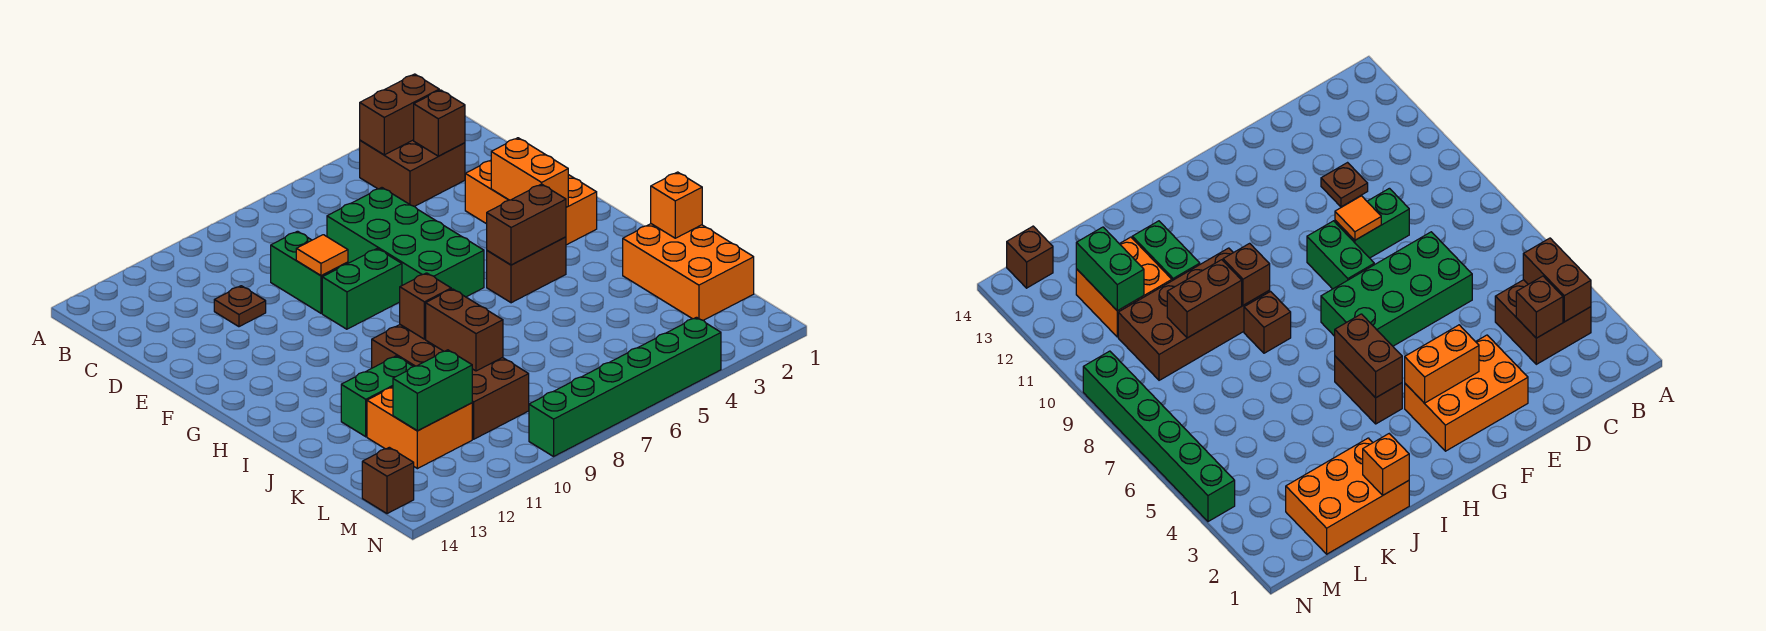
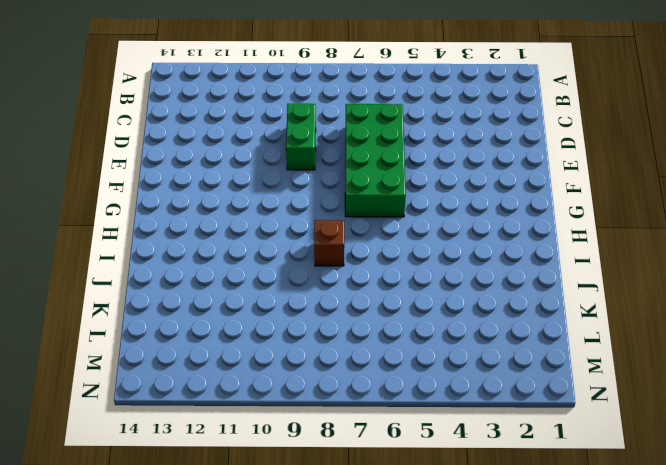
none -> brown 2x2 brick [360,140,465,206]
none -> brown 1x1 plate [214,286,266,327]
none -> orange 2x3 brick [465,160,597,245]

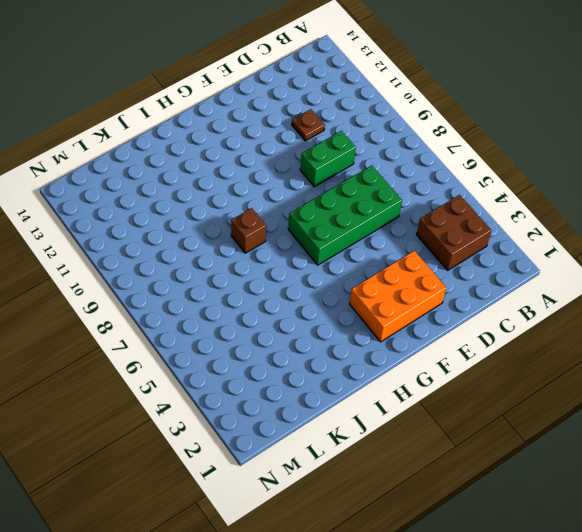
none -> green 1x2 brick [322,249,402,329]
none -> brown 1x2 brick [487,237,566,303]
none -> brown 2x4 brick [372,325,529,439]

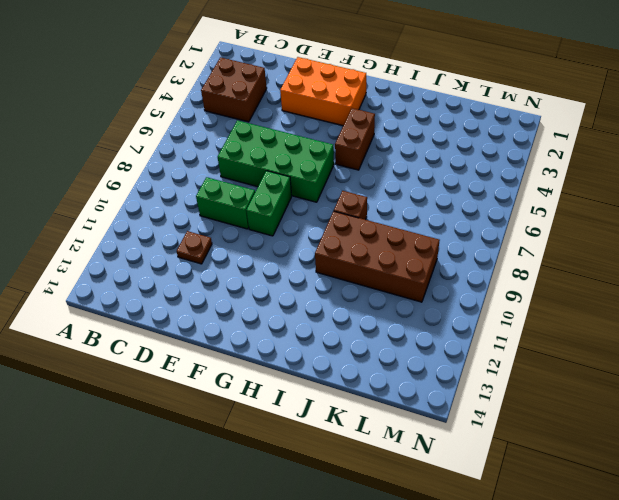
none -> orange 2x3 brick [623,224,754,320]
none -> green 1x2 brick [341,356,413,437]
none -> orange 2x2 brick [367,387,472,469]

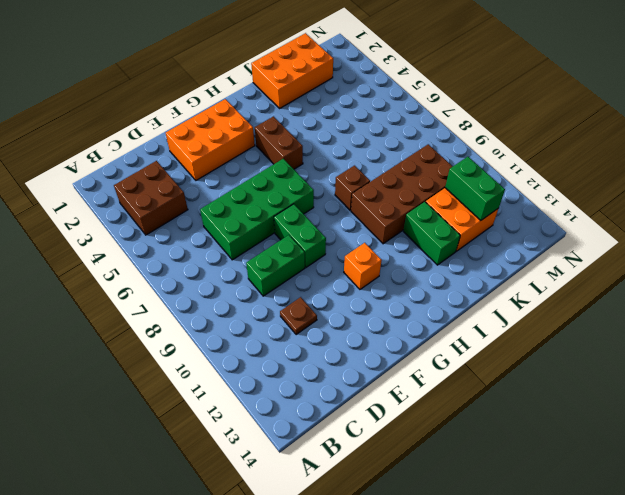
orange 1x1 brick [344,243,382,289] -> orange 1x1 brick moved to [651,172,702,238]
none -> brown 1x1 brick [362,447,414,514]
none -> green 1x6 brick [529,317,721,456]
none -> brown 1x2 brick [360,74,439,155]

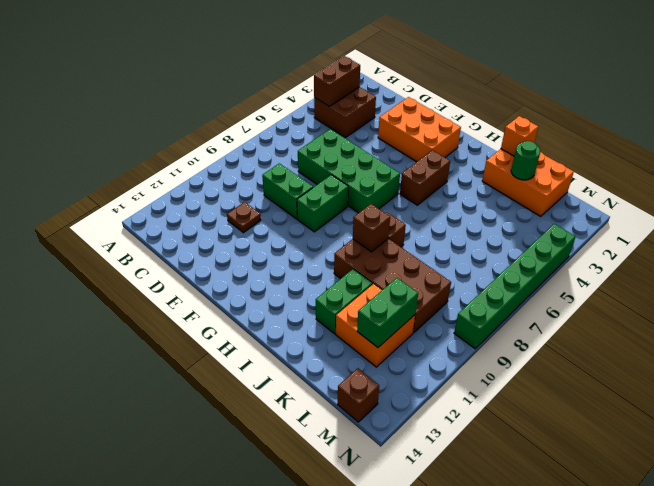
green 1x1 round brick [511,141,540,180] -> none
none -> brown 1x1 brick [414,90,465,156]
none -> orange 1x1 tile [296,235,348,276]
none -> orange 1x2 brick [491,138,568,207]

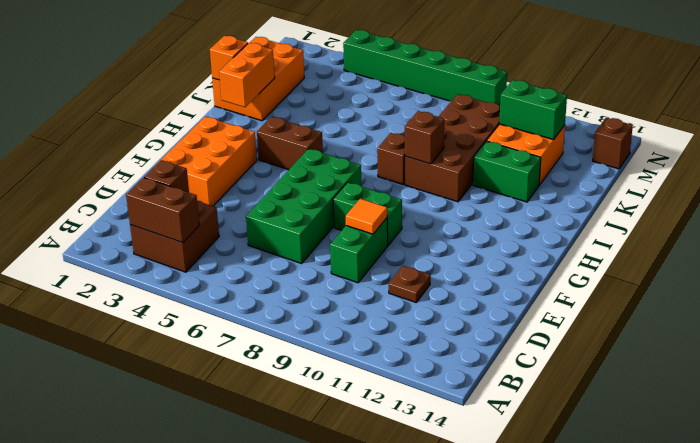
orange 1x2 brick [219,43,275,107] -> orange 1x2 brick moved to [491,138,568,207]
none -> brown 1x2 brick [487,184,566,265]
none -> brown 1x2 brick [426,289,503,371]

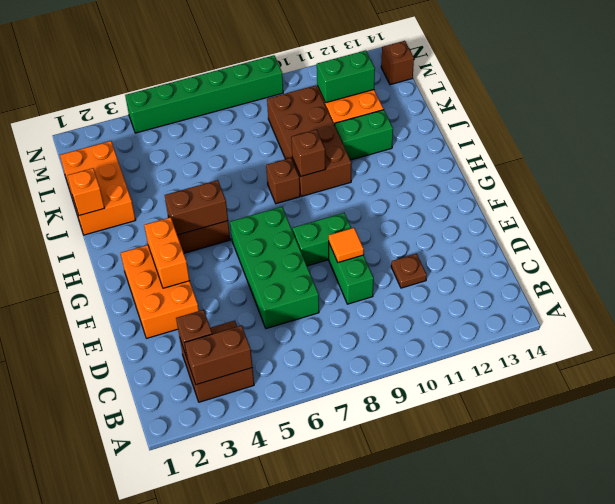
none -> brown 1x2 brick [426,289,503,371]

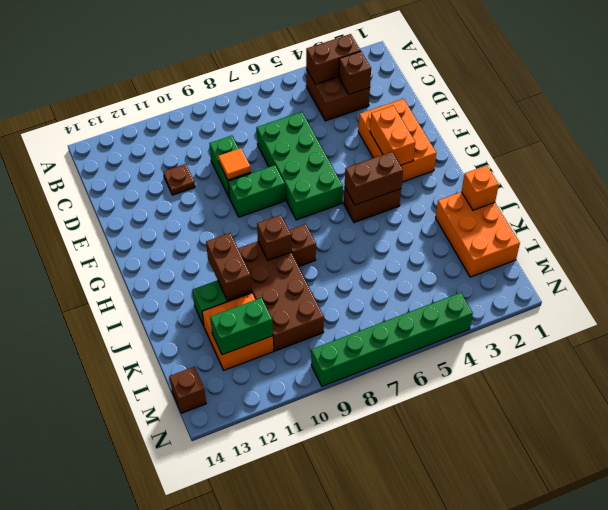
brown 1x2 brick [206,233,252,301] -> brown 1x2 brick moved to [426,289,503,371]

